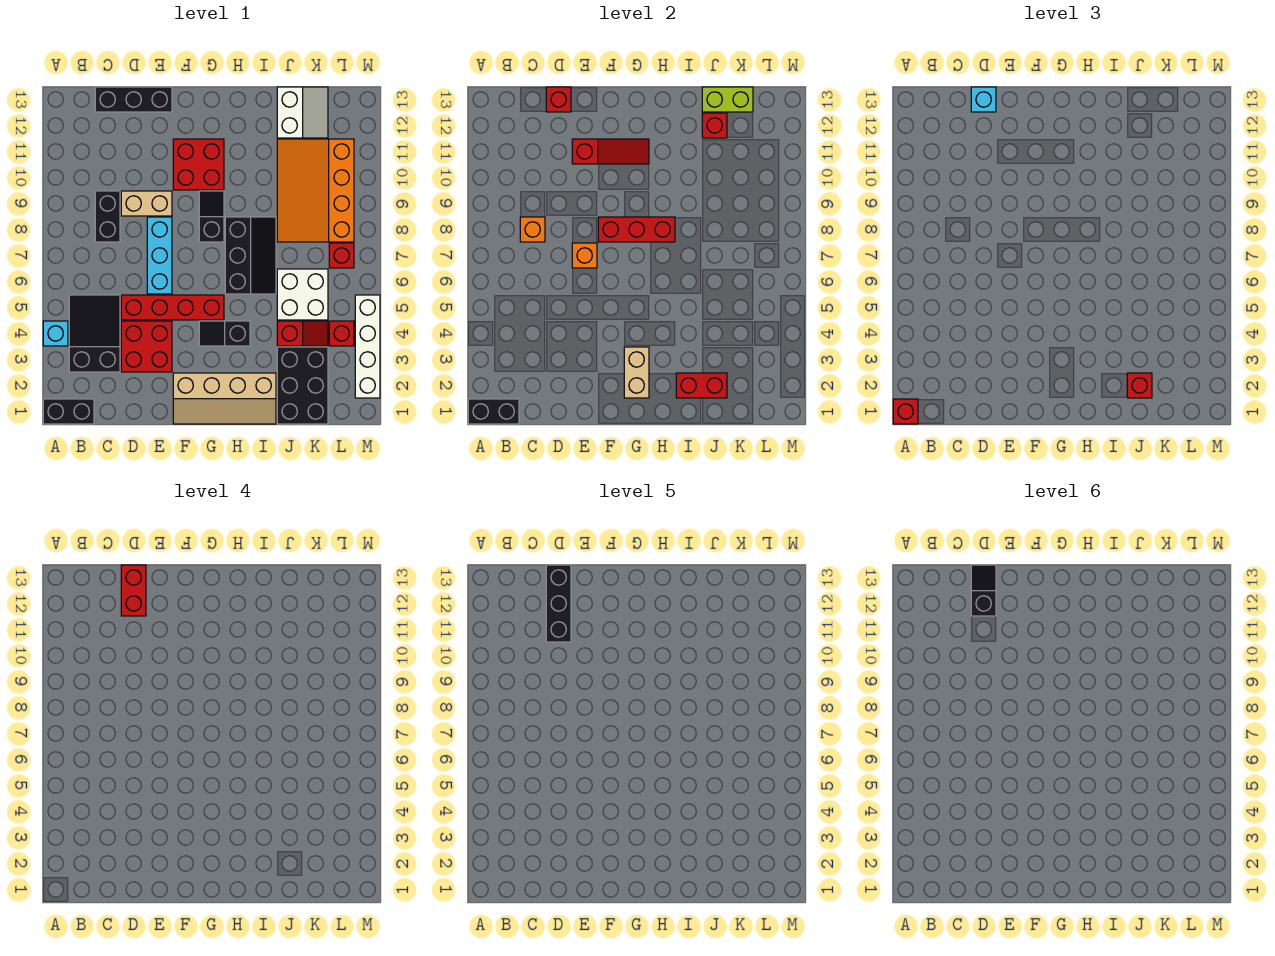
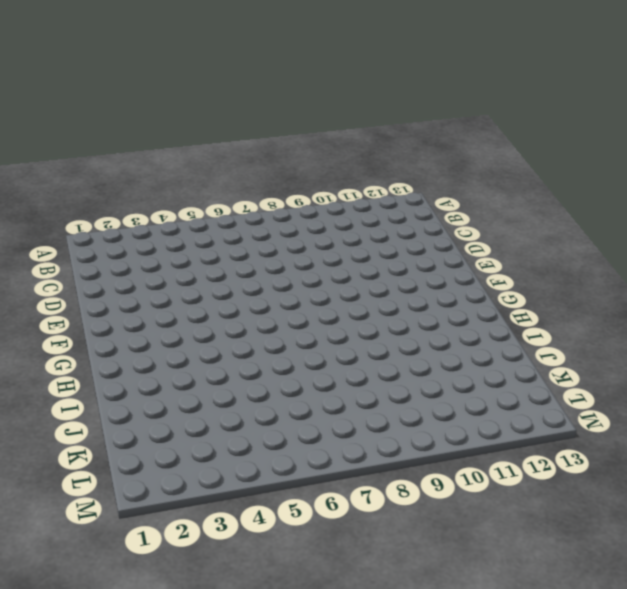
none -> black 1x2 brick [43,399,94,424]
none -> cyan 1x1 brick [43,321,68,346]
none -> black 2x3 slope [69,295,120,372]
none -> black 1x2 brick [95,191,120,242]

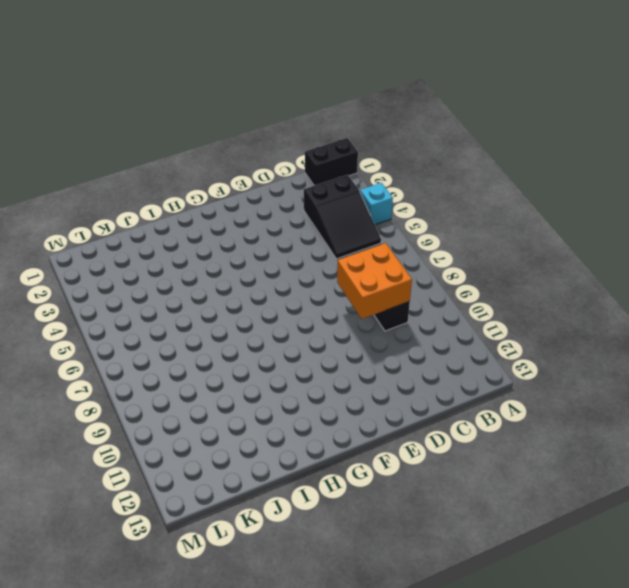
orange 2x2 brick [337,243,412,319] -> orange 1x1 brick [520,217,545,242]
none -> black 1x3 brick [95,87,172,112]
none -> red 2x2 brick [121,321,172,372]
none -> red 1x4 brick [121,295,224,320]
none -> tan 1x2 brick [121,191,172,216]

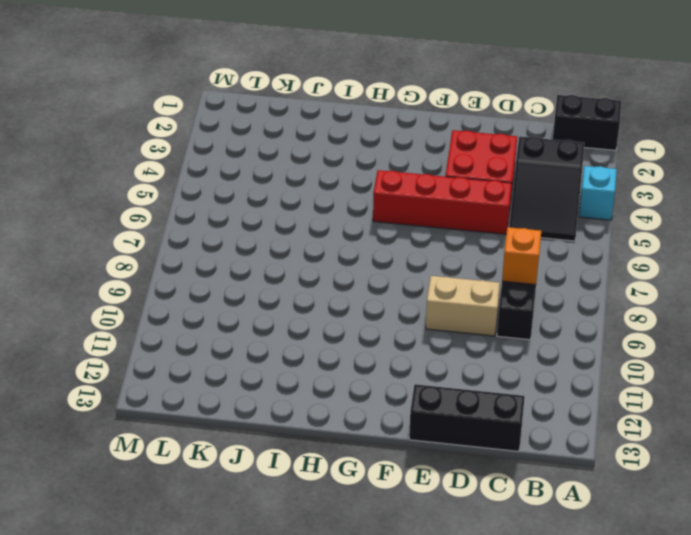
none -> cyan 1x3 brick [147,217,172,294]
none -> tan 2x4 slope [173,373,276,424]
none -> red 2x2 brick [173,139,224,190]
none -> black 1x2 slope [199,321,250,346]

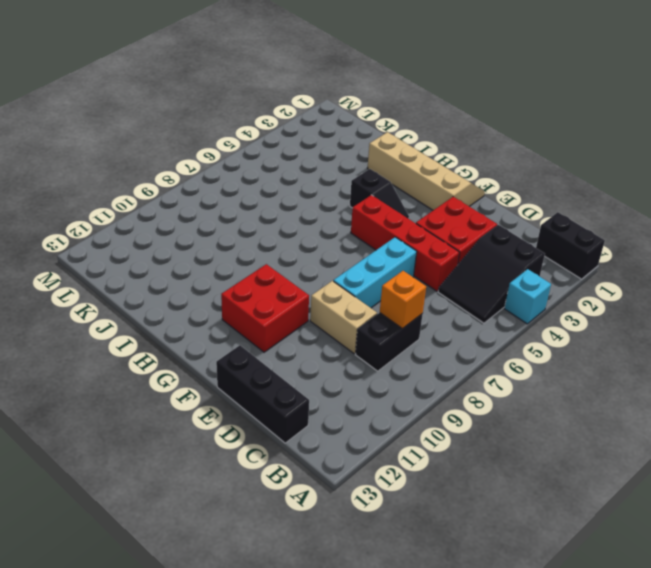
none -> black 1x2 slope [199,191,224,242]
none -> black 2x3 slope [225,217,276,294]
none -> black 2x3 brick [277,347,328,424]
none -> red 1x2 slope [277,321,328,346]

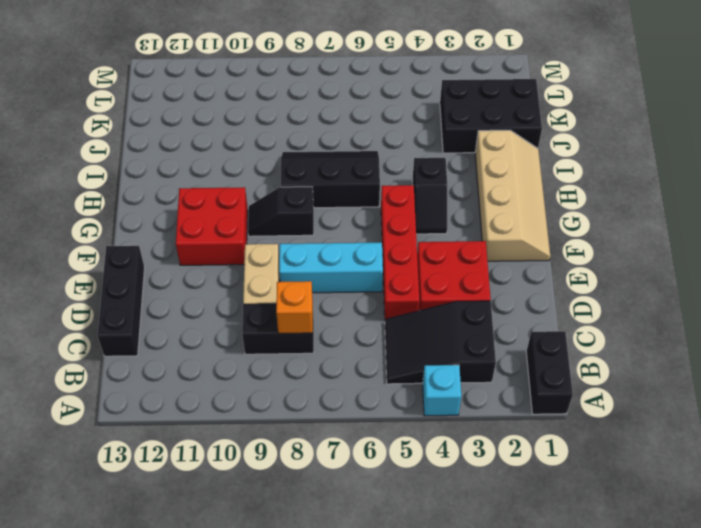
none -> red 1x2 slope [277,321,328,346]
none -> white 2x2 brick [277,269,328,320]
none -> orange 3x4 slope [277,139,354,242]
none -> white 2x2 slope [277,87,328,138]

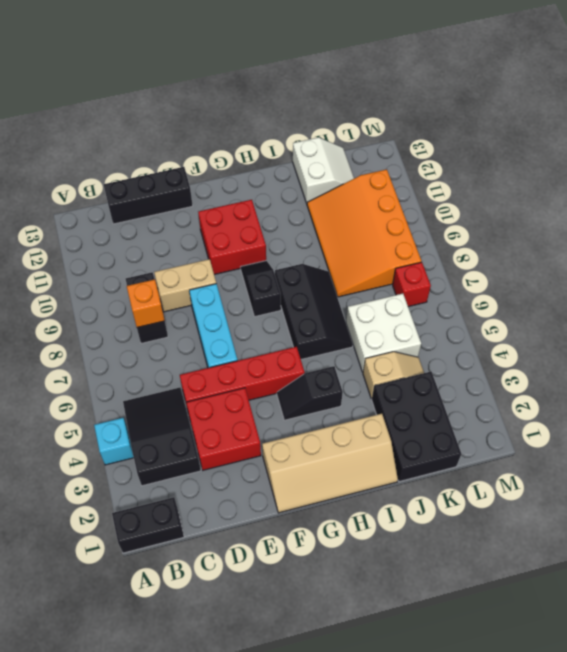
tan 1x2 slope [363,352,424,399] -> red 1x2 slope [277,321,328,346]
none -> red 1x1 brick [329,321,354,346]
none -> white 1x4 brick [355,295,380,398]
none -> black 1x2 brick [468,399,519,424]
none -> red 1x1 brick [546,87,571,112]

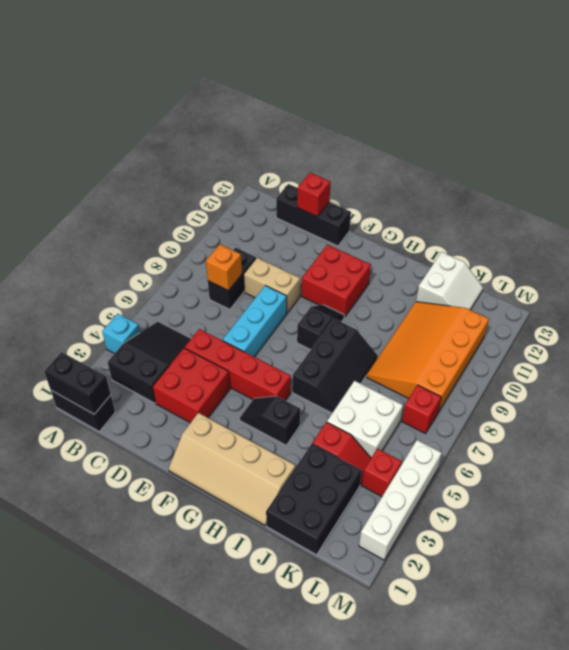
none -> orange 1x1 brick [572,243,597,268]
none -> red 1x3 slope [572,139,649,164]
none -> red 1x3 brick [598,217,675,242]
none -> tan 1x2 brick [624,347,649,398]

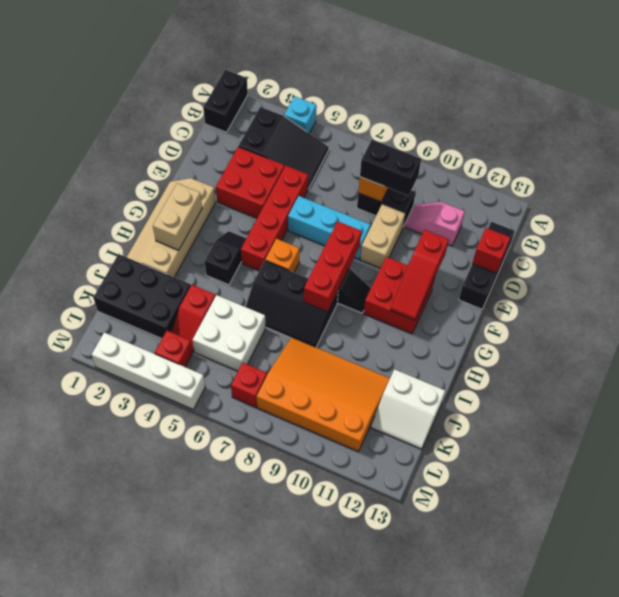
black 1x2 brick [360,140,421,196] -> black 1x2 brick turned to [468,399,519,424]
pink 1x2 slope [405,202,465,246] -> none
tan 1x2 brick [153,183,202,250] -> tan 1x2 brick turned to [624,347,649,398]
orange 1x1 brick [265,239,300,272] -> orange 1x1 brick moved to [572,243,597,268]
none -> red 1x2 brick [676,373,727,398]
none -> red 1x1 brick [702,113,727,138]
none -> lime 1x2 brick [702,87,753,112]
none -> red 1x1 brick [893,399,918,424]

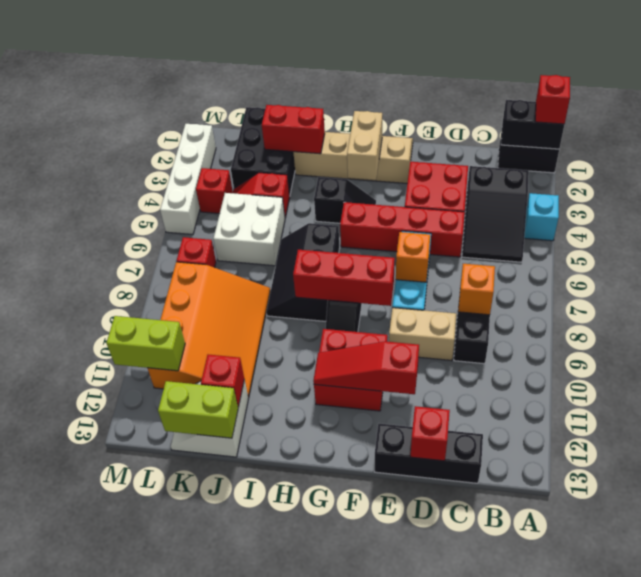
lime 1x2 brick [106,316,185,371] -> none
none -> cyan 1x1 brick [971,87,996,112]
none -> red 1x1 brick [1127,373,1152,398]
none -> red 1x2 brick [121,565,146,616]
none -> black 1x3 brick [546,565,571,642]

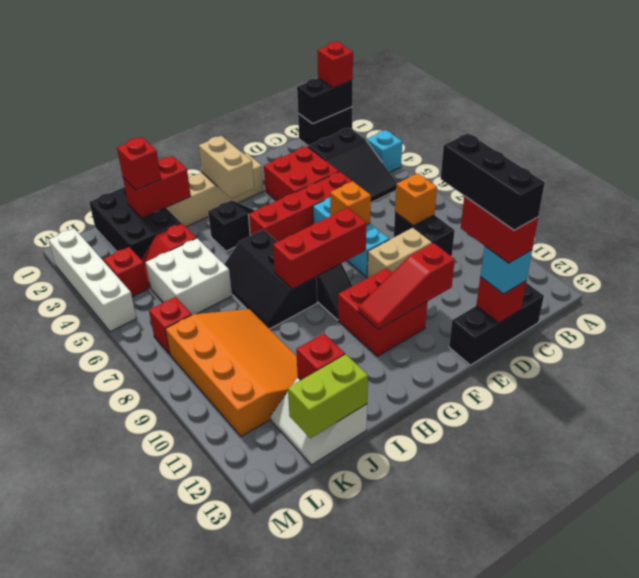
none -> black 1x2 slope [971,565,996,616]

